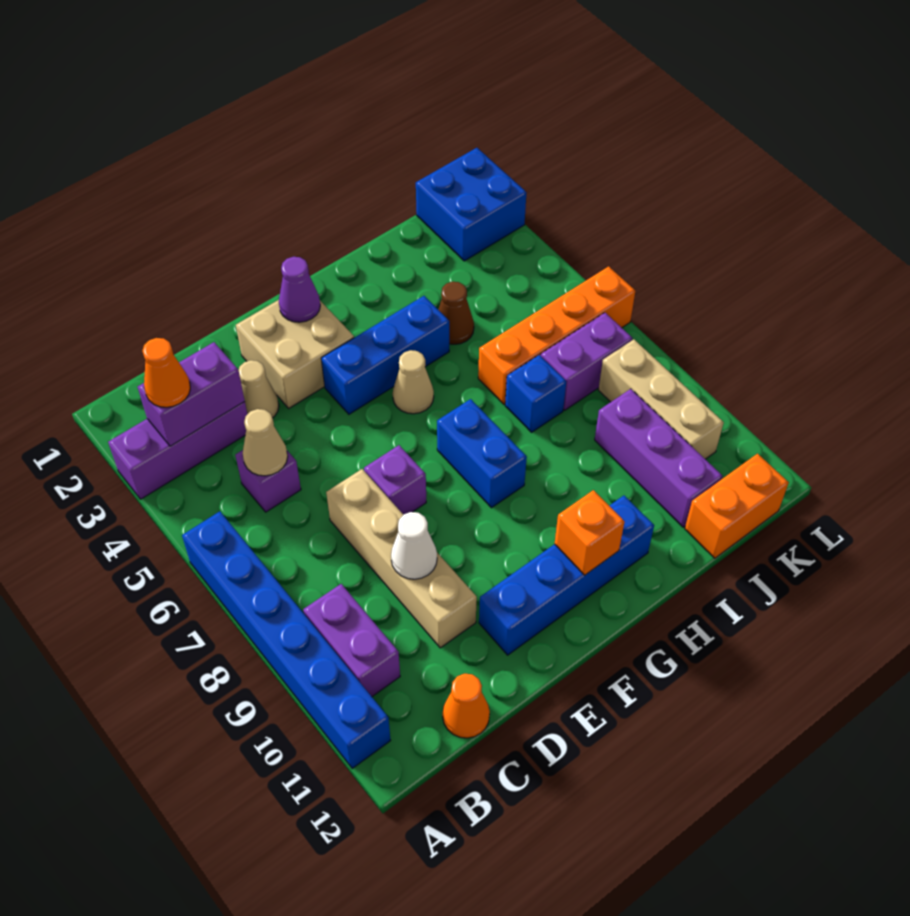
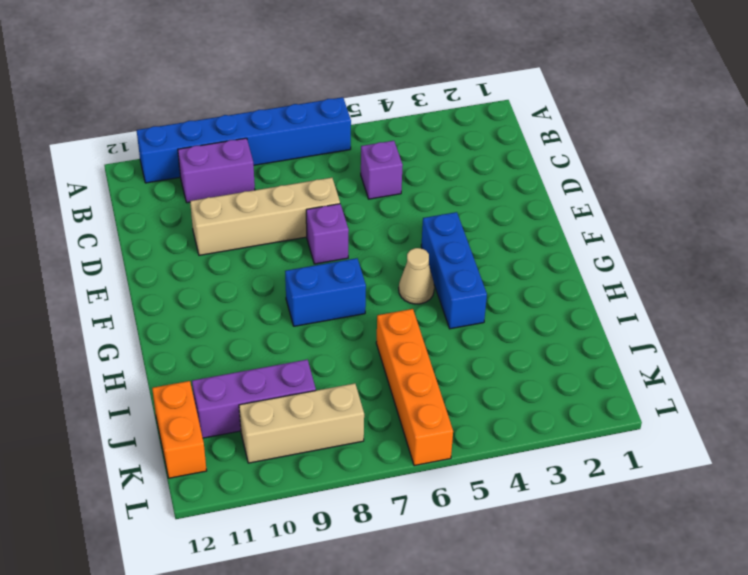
none -> purple 1x3 brick [108,402,247,499]
none -> orange 1x1 cone [443,674,490,738]
none -> tan 1x1 cone [239,360,279,418]

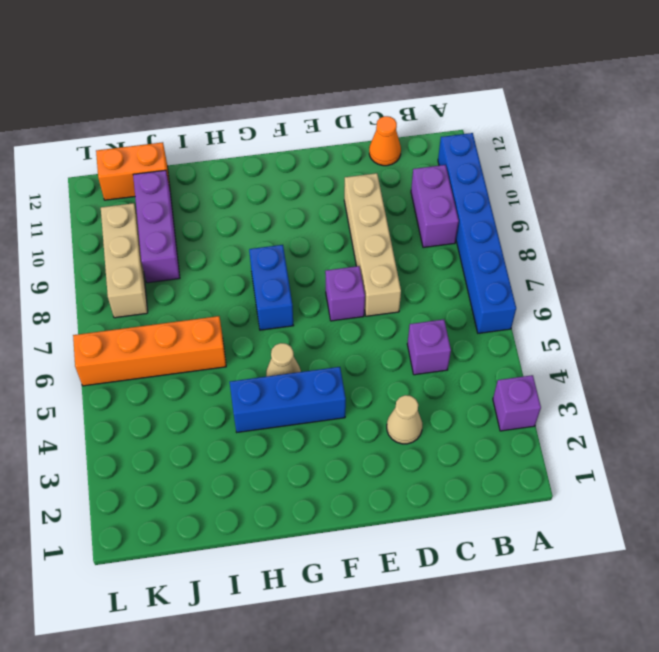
purple 1x1 brick [493,375,541,431] -> purple 1x3 brick [108,402,247,499]
none -> tan 2x2 brick [236,300,354,408]
none -> blue 1x4 brick [479,496,654,655]
none -> brown 1x1 cone [438,282,474,344]

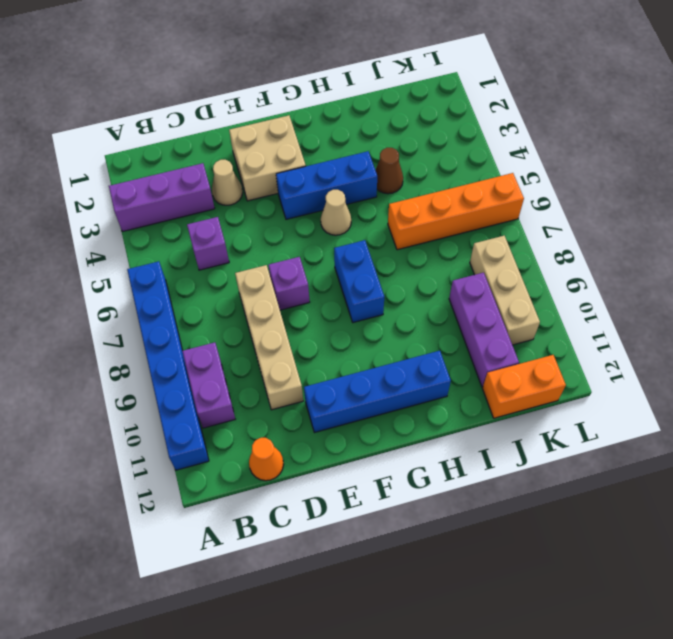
none -> blue 1x1 brick [505,355,566,432]
none -> purple 1x2 brick [541,313,632,410]
none -> blue 2x2 brick [416,148,526,261]

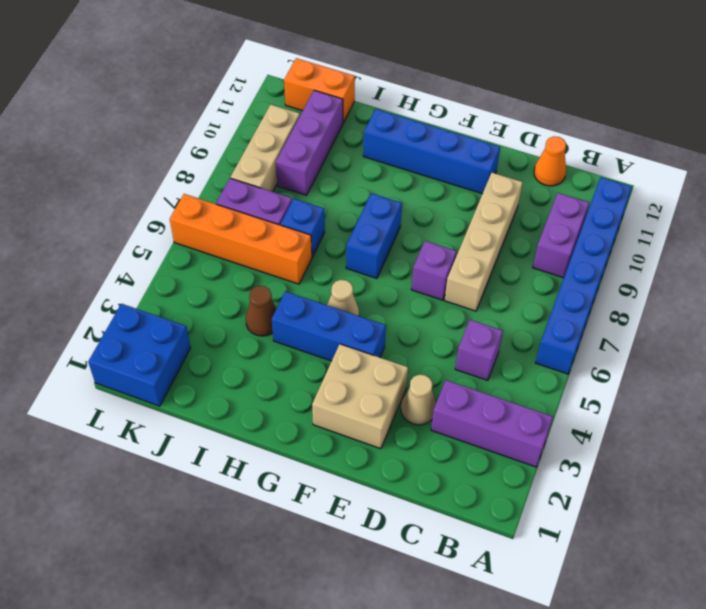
none -> purple 1x2 brick [138,342,245,446]
none -> tan 1x1 cone [243,409,288,476]
none -> white 1x1 cone [391,512,437,579]

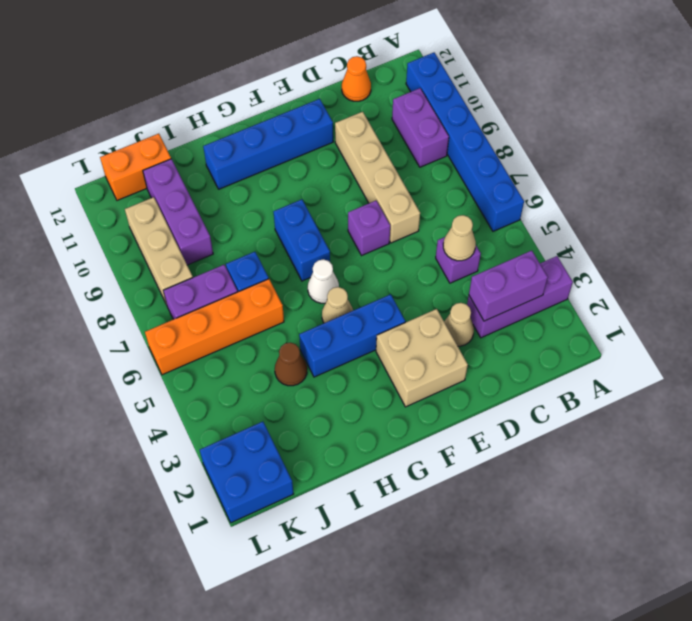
white 1x1 cone [308,259,339,303] -> white 1x1 cone moved to [391,512,437,579]
none -> purple 1x1 cone [279,257,320,322]
none -> orange 1x1 brick [555,490,624,575]
none -> orange 1x1 cone [142,338,190,407]

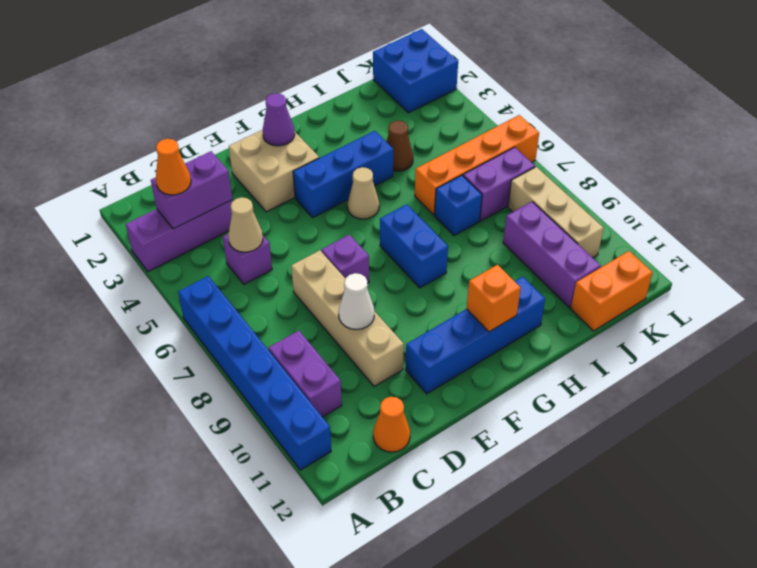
none -> tan 1x1 cone [239,360,279,418]

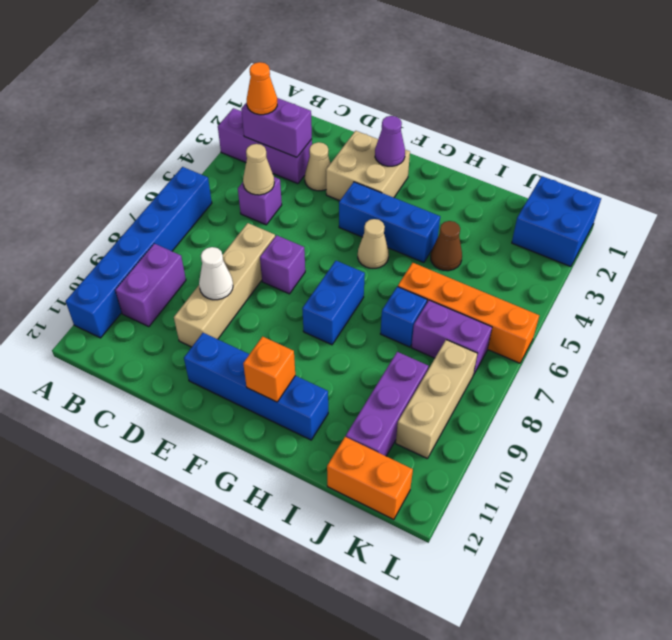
none -> orange 1x1 cone [443,674,490,738]

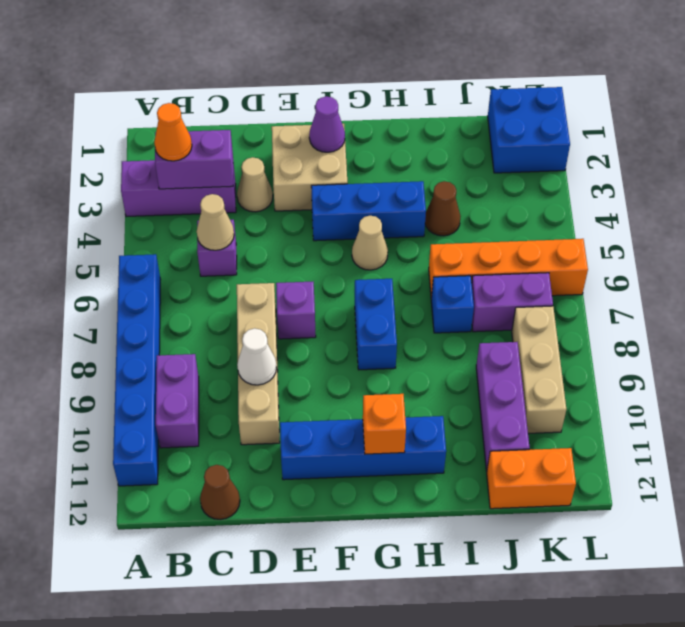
brown 1x1 cone [200,465,240,519] -> orange 1x1 cone [443,674,490,738]

